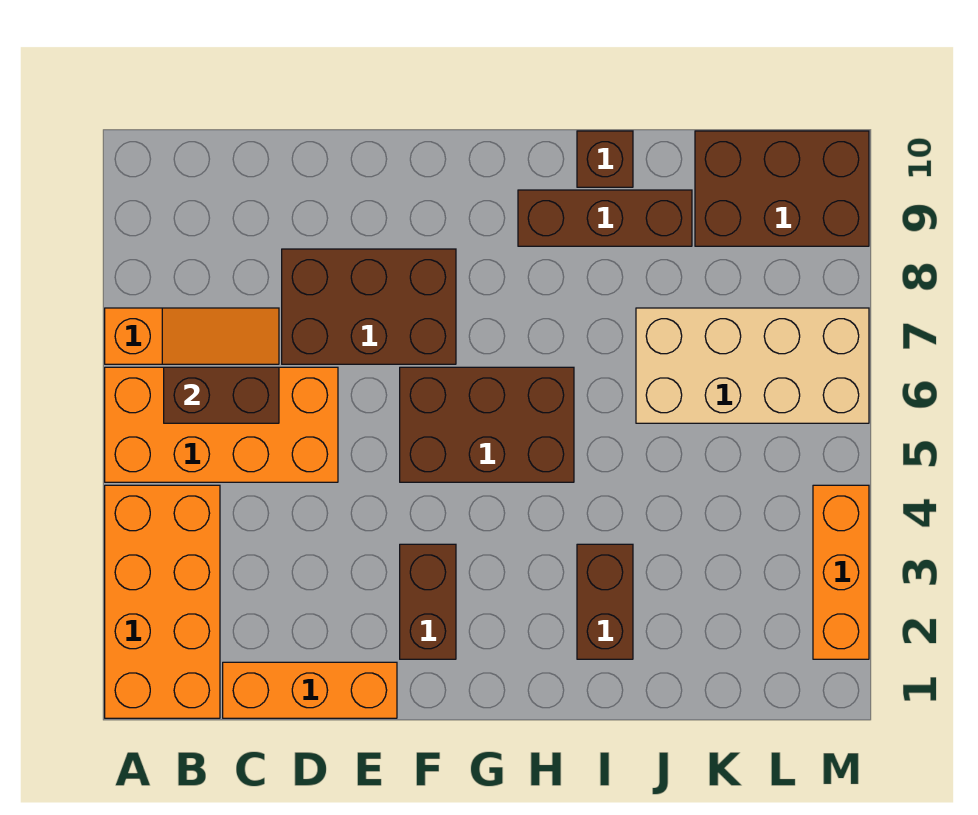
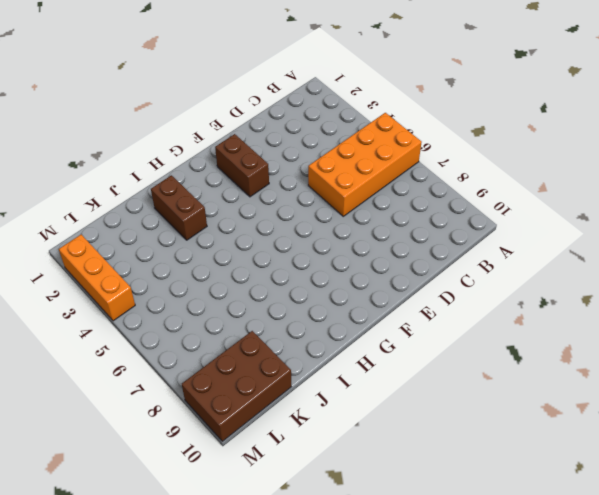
none -> orange 2x4 brick [105,485,220,718]
none -> orange 1x3 slope [105,308,279,364]
none -> orange 1x3 brick [223,662,397,718]

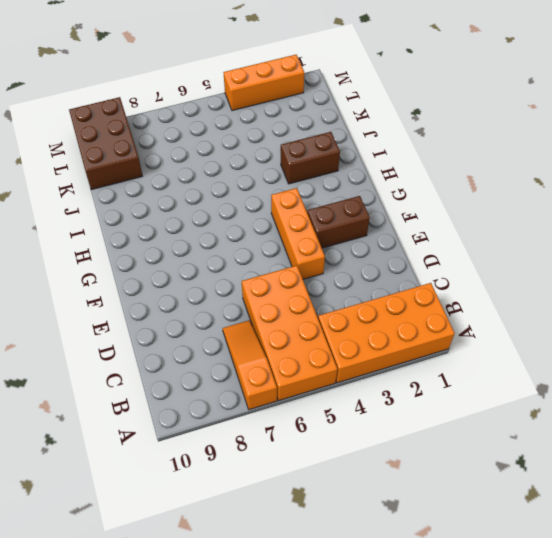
orange 1x3 brick [271,188,325,279] -> orange 1x3 brick moved to [223,662,397,718]
none -> brown 2x3 brick [282,249,456,364]
none -> brown 2x3 brick [400,367,574,482]
none -> brown 1x3 brick [518,190,692,246]

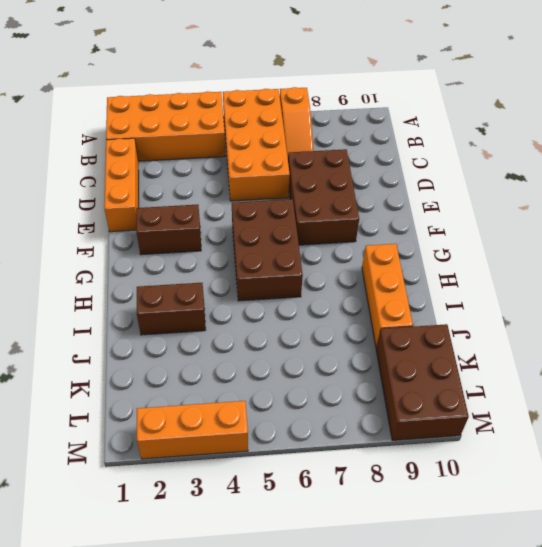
orange 1x3 brick [362,244,413,348] -> brown 1x3 brick [518,190,692,246]
none -> brown 1x1 brick [577,131,633,187]
none -> tan 2x4 brick [636,308,869,423]
none -> brown 1x2 brick [164,367,279,423]

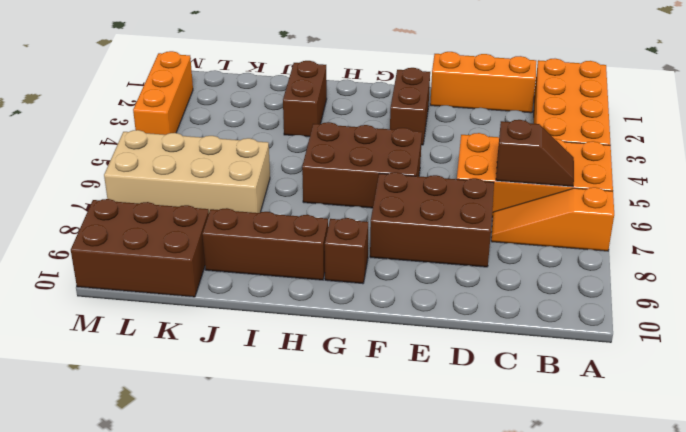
brown 1x2 slope [496,120,574,187] -> brown 1x2 brick [164,367,279,423]
brown 1x1 brick [325,218,368,284] -> brown 1x1 brick moved to [577,131,633,187]

